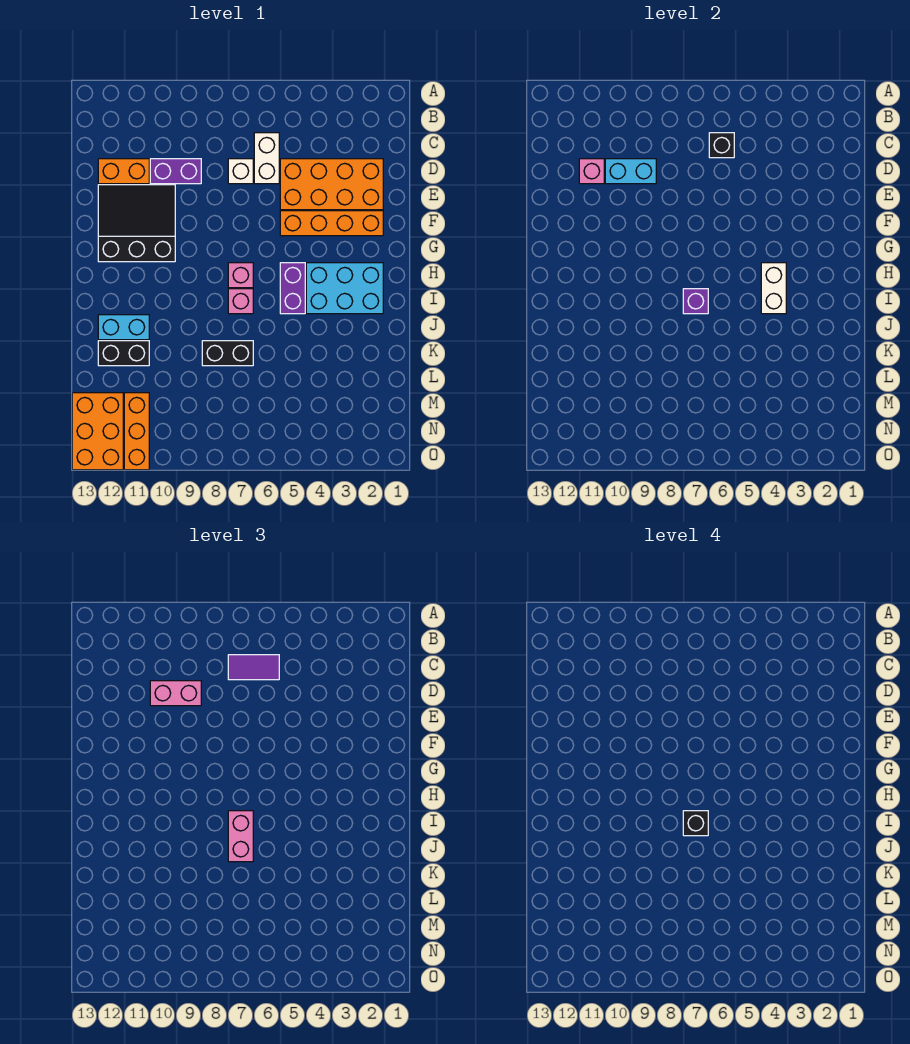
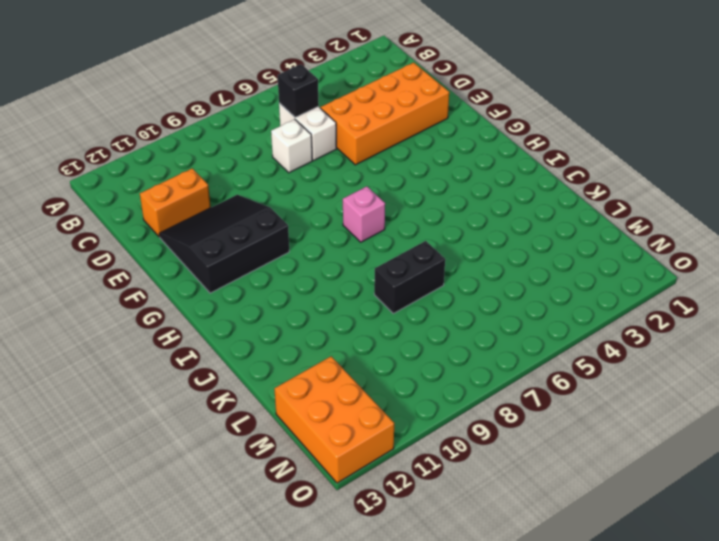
none -> purple 1x2 brick [150,159,201,184]
none -> orange 1x4 brick [280,211,383,236]
none -> cyan 2x3 brick [306,263,383,314]

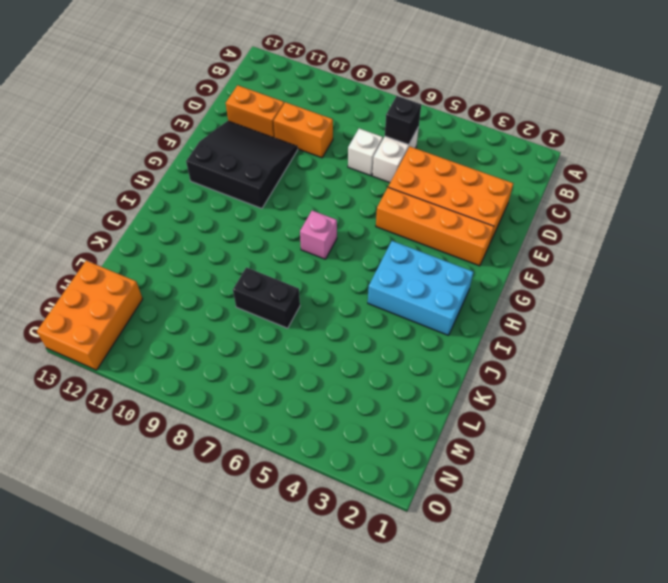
orange 1x2 brick [274,102,333,158] -> purple 1x2 brick [150,159,201,184]
none -> purple 1x2 brick [280,263,305,314]
none -> pink 1x1 brick [228,289,253,314]
none -> cyan 1x2 brick [98,315,149,340]

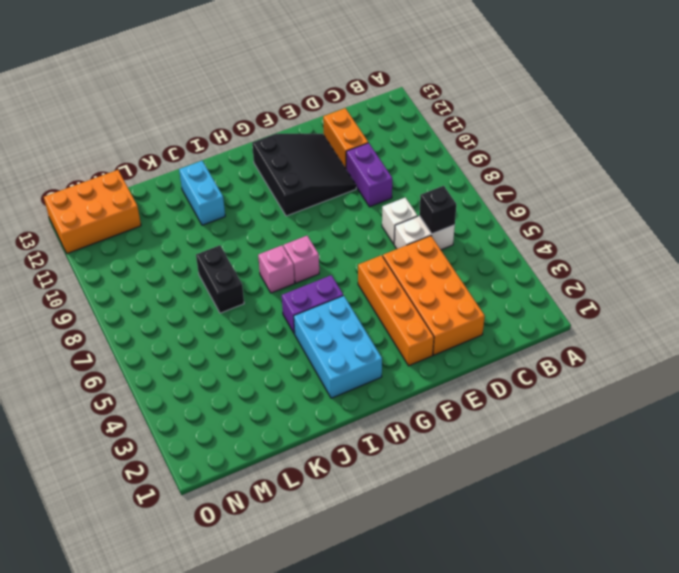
none -> black 1x2 brick [98,341,149,366]
none -> orange 1x3 brick [124,393,149,470]
none -> cyan 1x2 brick [605,159,656,184]

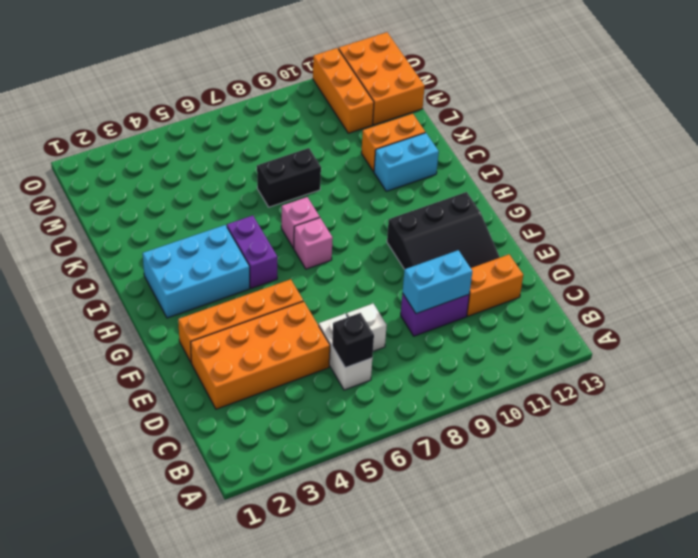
orange 1x2 brick [361,114,425,172] -> black 1x2 brick [98,341,149,366]
none -> pink 1x1 brick [579,159,604,184]
none -> white 1x2 brick [761,263,786,314]
none -> purple 1x1 brick [683,289,708,314]

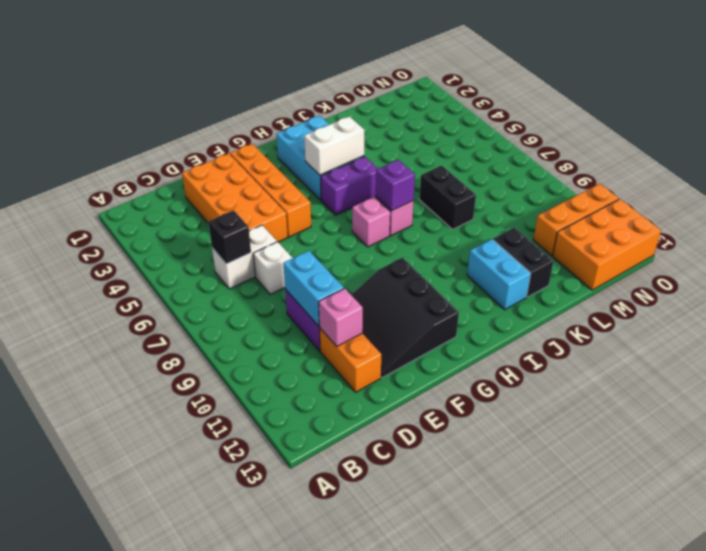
none -> purple 1x2 tile [228,655,279,680]
none -> pink 1x2 brick [150,681,201,706]
none -> pink 1x2 brick [228,811,253,862]

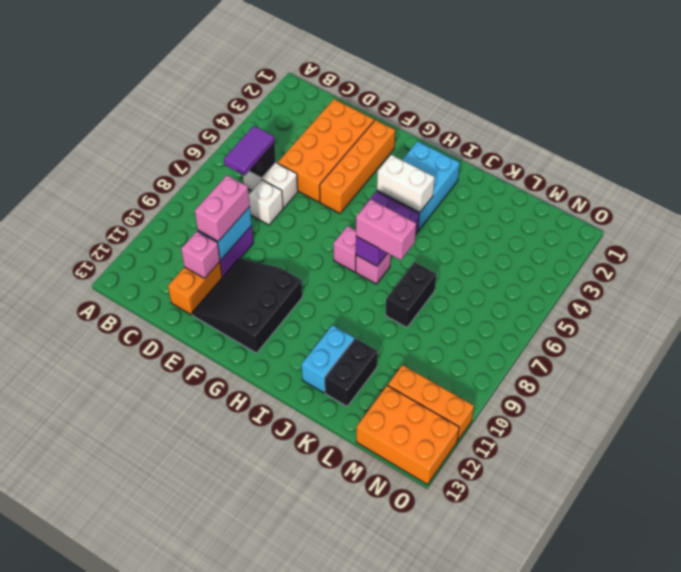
none -> black 1x1 brick [683,811,708,836]

